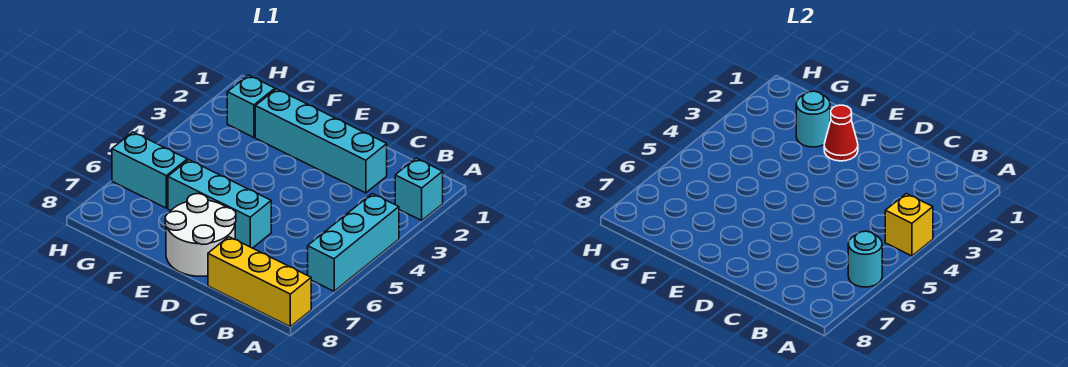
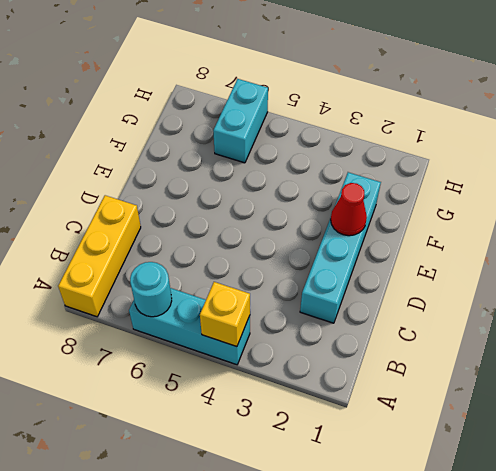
none -> cyan 1x1 brick [395,158,443,220]
none -> cyan 1x3 brick [168,160,271,248]
none -> white 2x2 round brick [165,194,236,276]

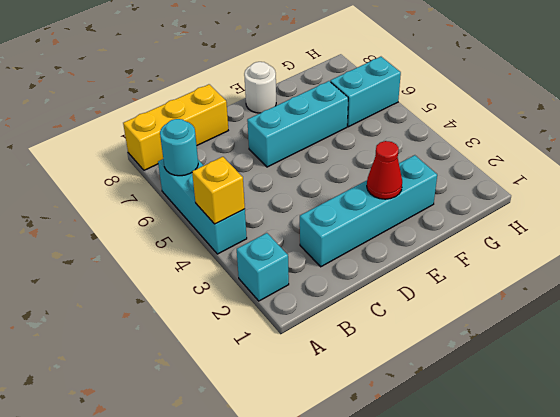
white 1x1 round brick [244,62,276,113] -> white 2x2 round brick [165,194,236,276]
none -> cyan 1x1 brick [227,75,275,137]
none -> cyan 1x1 round brick [796,91,830,147]

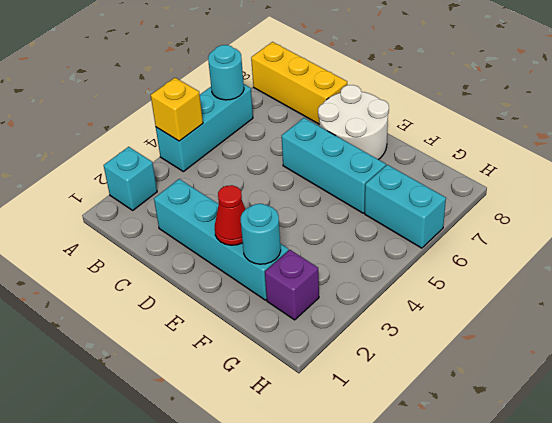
purple 1x1 brick [265,250,319,320] -> cyan 1x1 brick [227,75,275,137]

